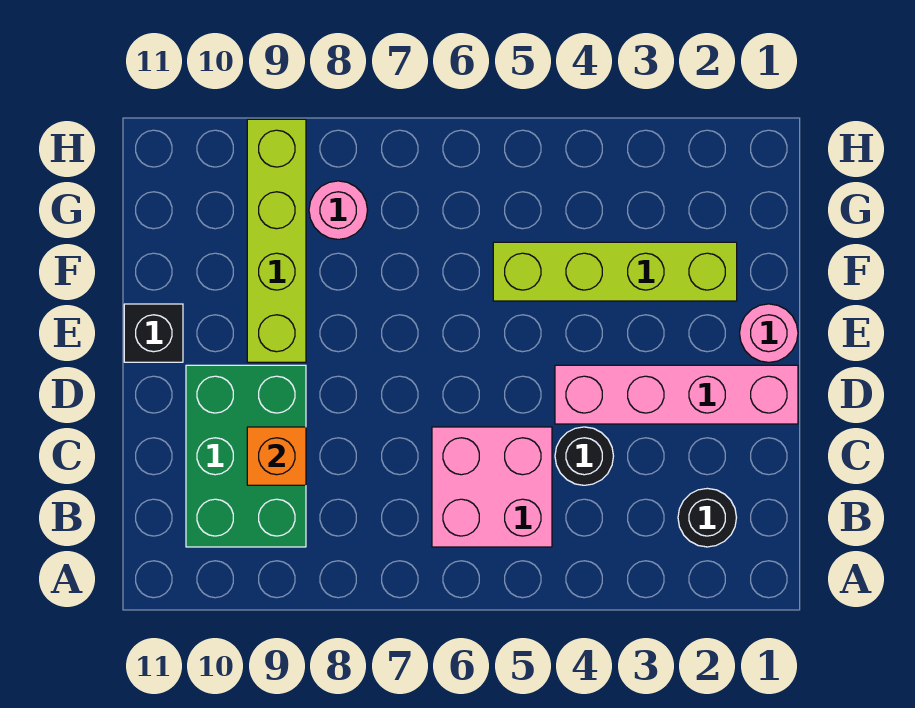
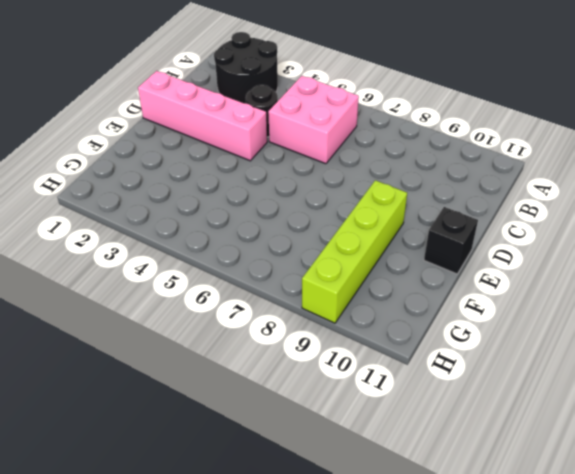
black 2x2 round brick [214,32,278,103] -> black 1x1 round brick [678,488,737,547]
none -> green 2x3 brick [186,365,306,547]
none -> pink 1x1 round brick [740,304,798,362]

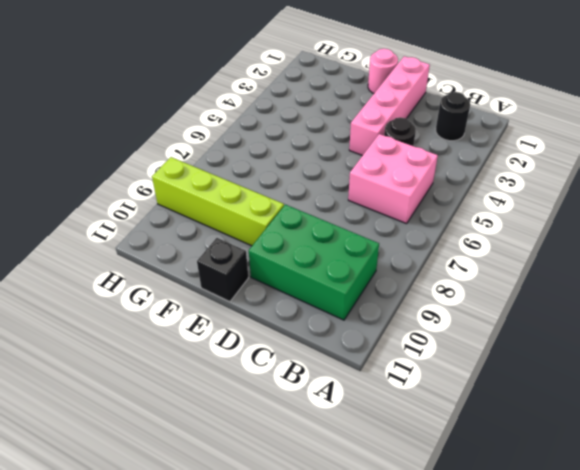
none -> lime 1x4 brick [493,242,737,301]
none -> pink 1x1 round brick [309,181,368,239]

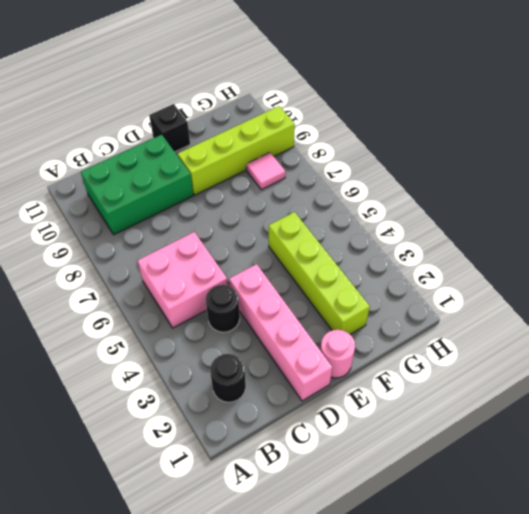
pink 1x1 tile [246,153,285,190] -> pink 1x1 round brick [309,181,368,239]
none -> orange 1x1 brick [247,427,306,485]

